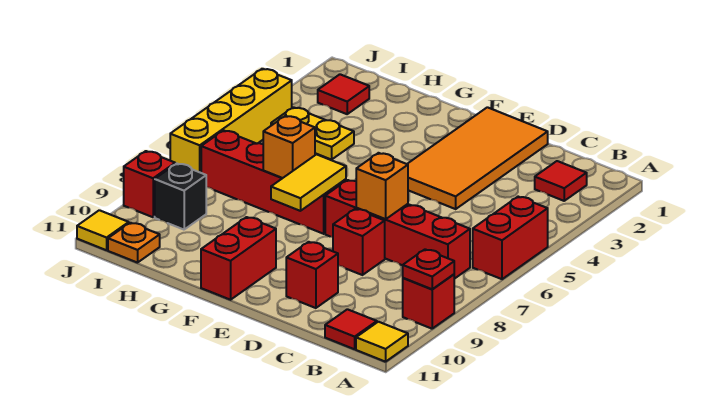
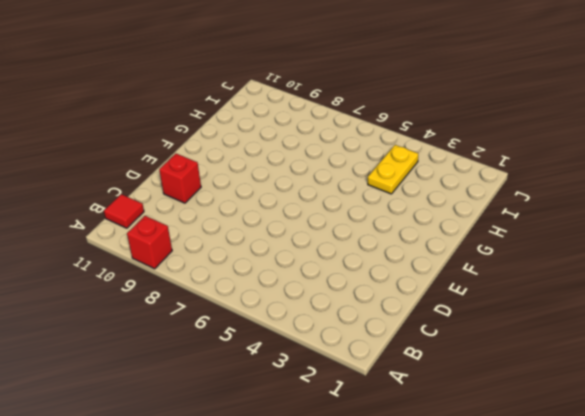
none -> red 1x2 brick [473,197,548,279]
none -> yellow 1x1 tile [356,322,408,362]
none -> red 1x1 tile [535,161,587,201]

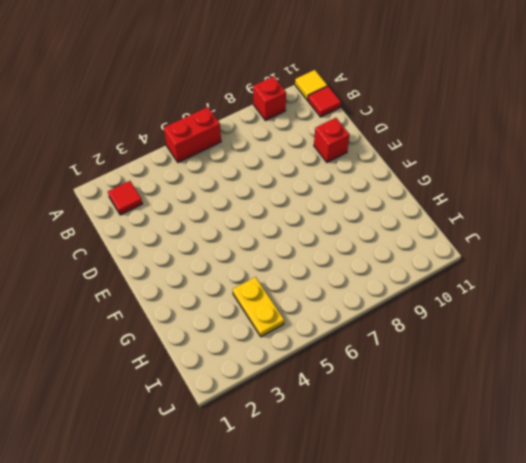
none -> red 1x4 brick [325,180,470,279]
none -> orange 2x4 tile [408,107,548,209]
none -> red 1x1 brick [333,209,385,275]

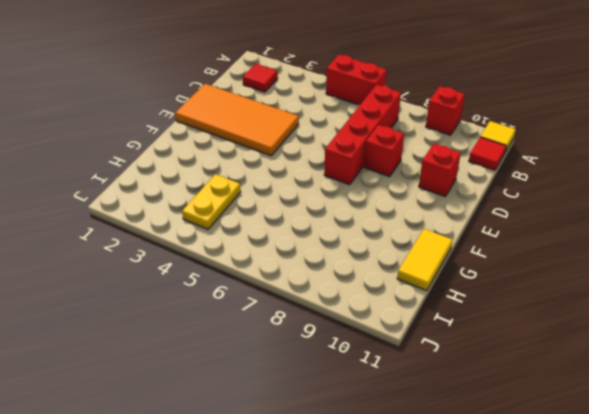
yellow 1x2 tile [397,229,453,291] -> yellow 1x2 tile turned to [271,154,346,211]
none -> red 1x4 brick [201,130,346,234]
none -> red 1x2 brick [201,217,276,300]
none -> red 1x1 tile [318,74,369,114]

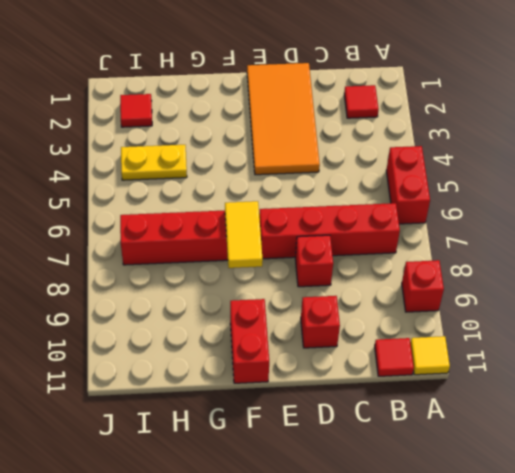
none -> black 1x1 brick [155,164,206,230]
none -> orange 1x1 plate [108,223,160,263]
none -> yellow 1x4 brick [170,69,292,173]

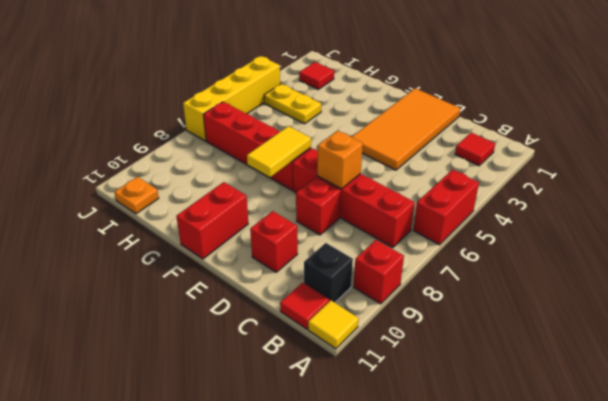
black 1x1 brick [304,243,353,303] -> black 1x1 brick moved to [155,164,206,230]
none -> red 1x1 brick [124,151,175,217]
none -> yellow 1x1 tile [77,210,129,250]
none -> red 1x1 plate [403,249,454,289]

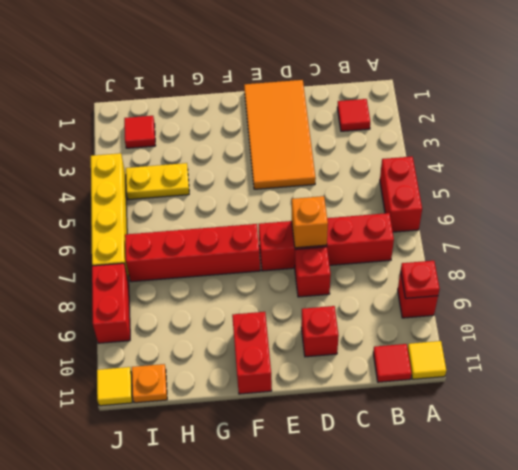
red 1x2 brick [92,263,130,343] -> red 1x1 brick [124,151,175,217]
none -> black 1x1 brick [155,164,206,230]
none -> yellow 1x2 tile [271,154,346,211]
none -> orange 1x1 brick [263,116,315,178]

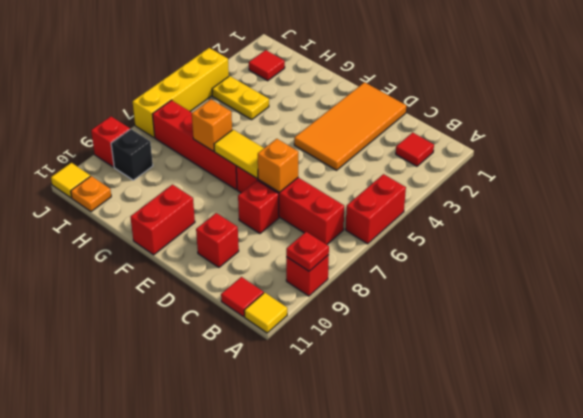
yellow 1x2 tile [214,130,264,178] -> yellow 1x2 tile turned to [271,154,346,211]

